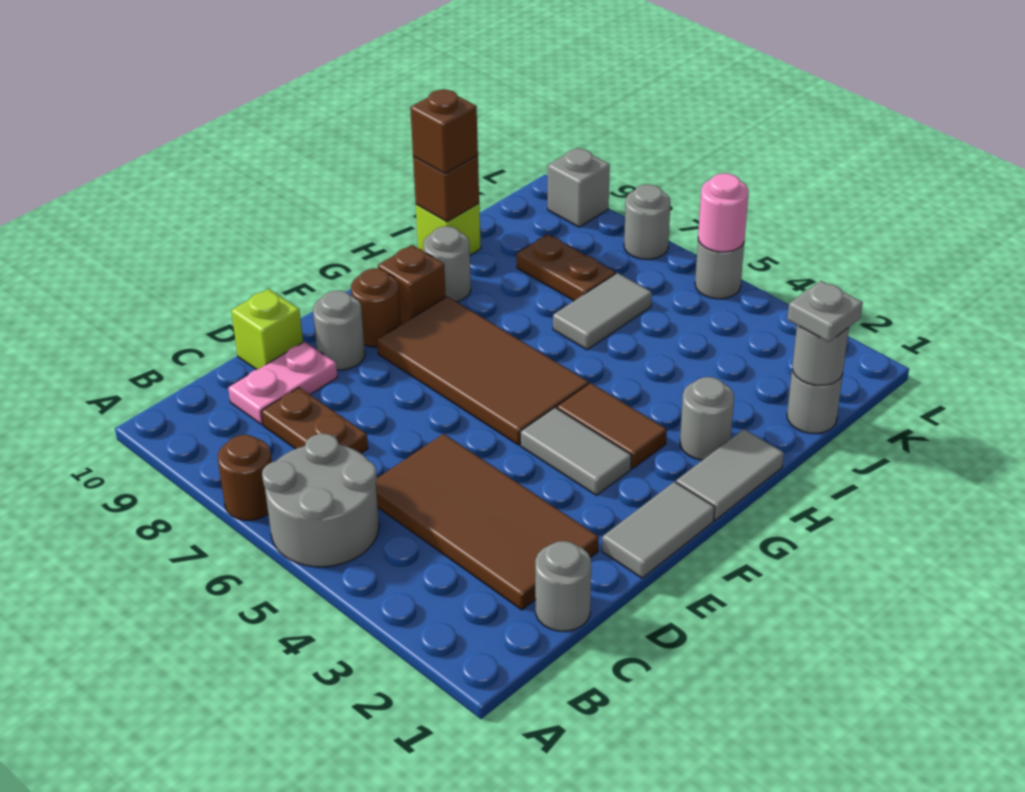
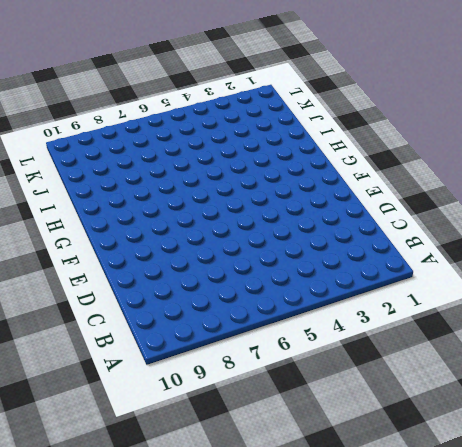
none -> grey 2x2 round brick [262,434,379,567]
none -> brown 1x1 round brick [218,435,272,520]
none -> grey 1x1 round brick [535,541,591,631]

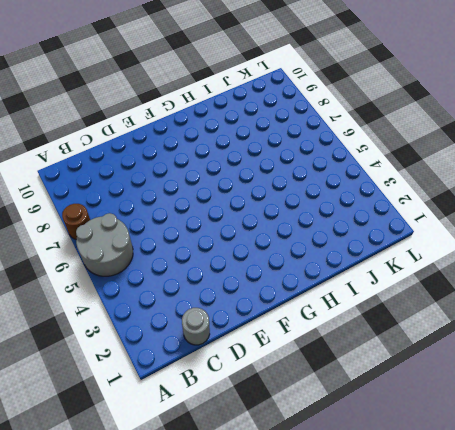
none -> brown 2x4 tile [376,434,599,610]
none -> brown 1x2 plate [261,388,368,453]
none -> pink 1x2 plate [228,342,337,424]

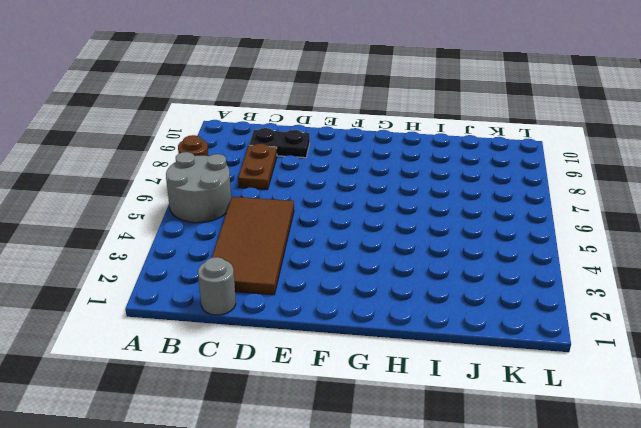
black 1x2 plate [249,128,310,158] -> pink 1x2 plate [228,342,337,424]
none -> lime 1x1 brick [231,289,303,370]
none -> grey 1x2 tile [602,482,715,578]
none -> grey 1x1 round brick [313,291,365,370]

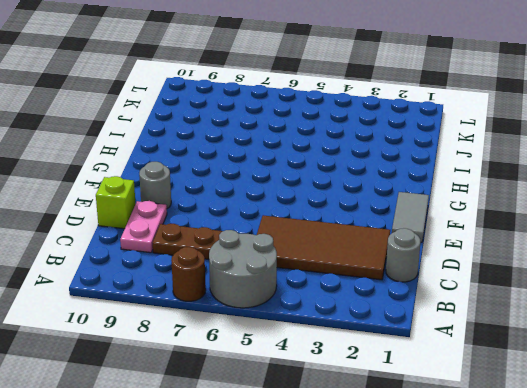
none -> grey 1x2 tile [520,407,631,495]
none -> brown 2x4 tile [377,296,589,445]
none -> brown 1x1 round brick [351,269,401,347]

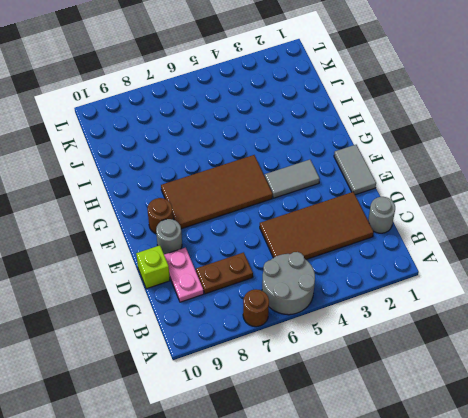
none -> grey 1x2 tile [676,429,784,520]
none -> brown 1x2 tile [557,383,667,469]
none -> brown 1x1 brick [378,245,446,324]

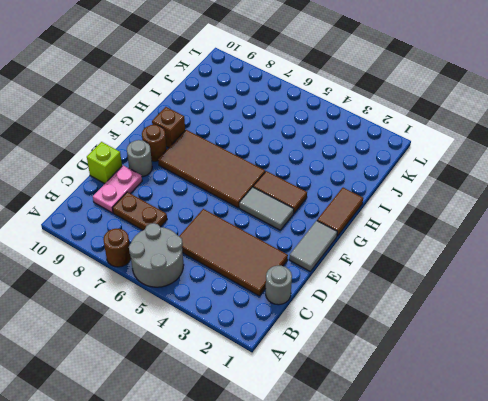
brown 1x2 tile [317,188,363,236] -> grey 1x2 tile [676,429,784,520]
none -> grey 1x1 round brick [680,377,734,460]
none -> grey 1x1 round brick [423,226,471,302]
none -> grey 1x2 tile [553,273,652,350]

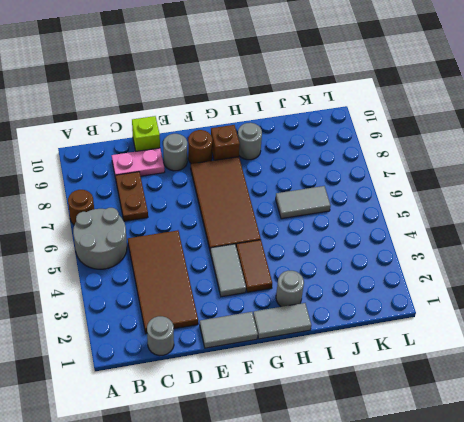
none -> lime 1x1 brick [416,203,481,255]
none -> grey 1x1 round brick [787,369,843,434]
none -> brown 1x2 plate [517,234,616,301]

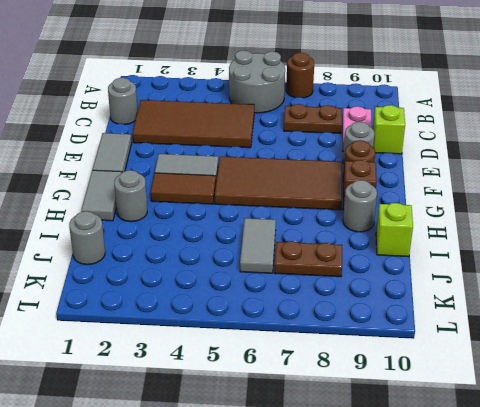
none -> grey 1x1 round brick [695,239,744,299]
none -> grey 1x1 round brick [624,184,671,259]
none -> grey 1x1 brick [548,148,610,227]

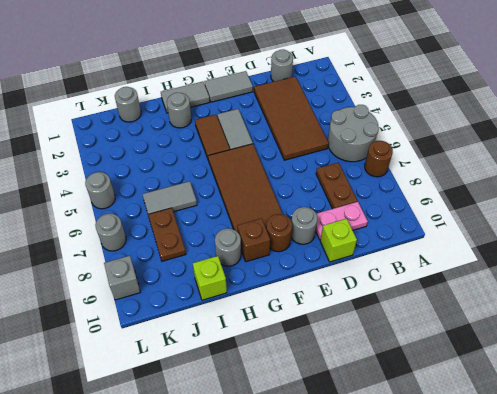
none -> brown 1x1 brick [413,156,479,222]
none -> grey 1x1 round brick [792,325,849,386]
none -> pink 1x1 round brick [698,173,749,252]

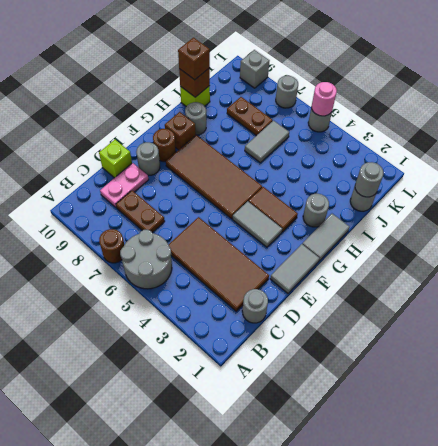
none -> grey 1x1 plate [787,281,863,342]

